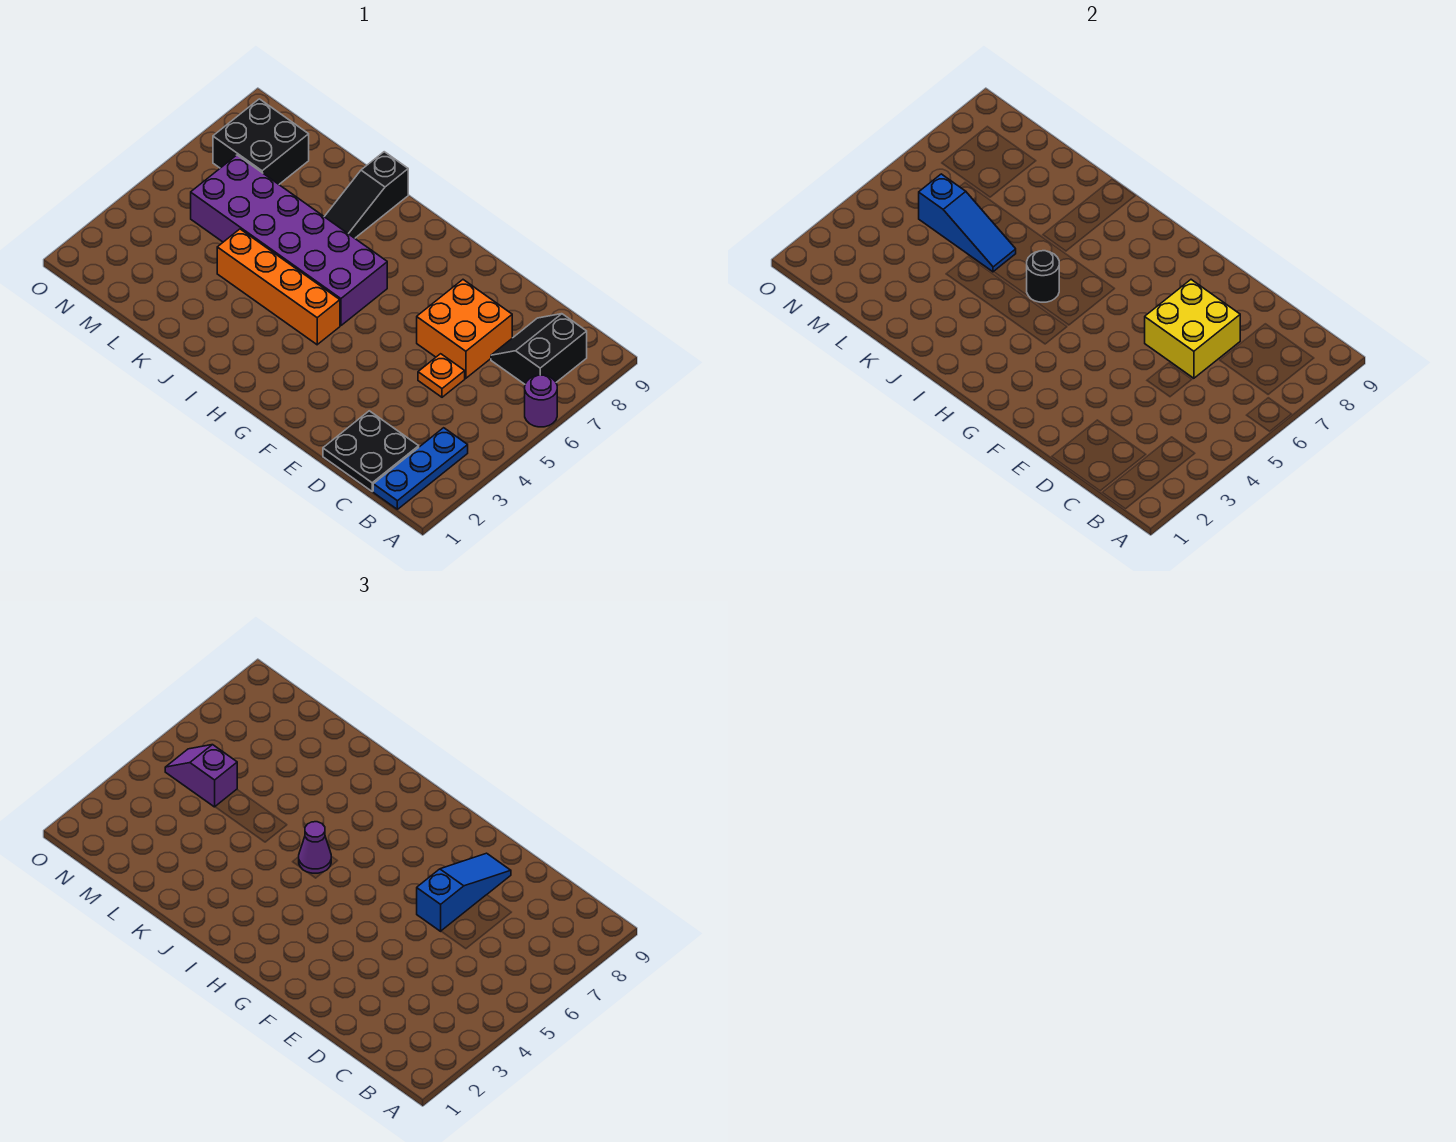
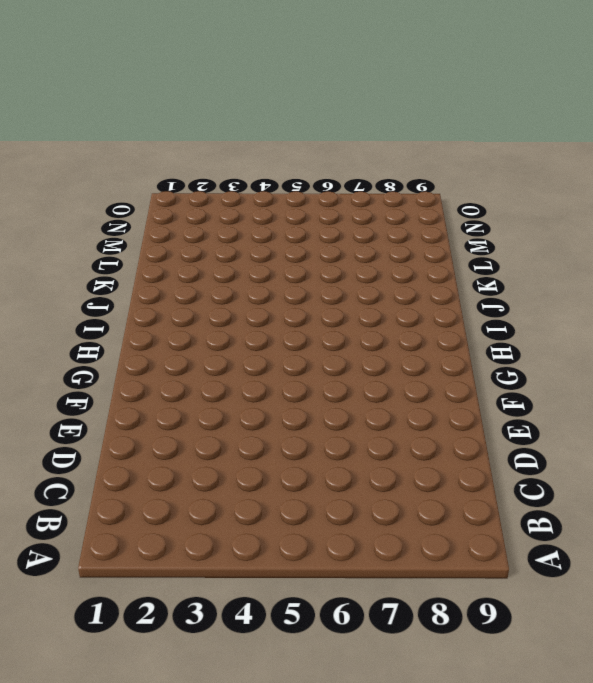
none -> purple 1x1 round brick [525,375,557,427]
none -> blue 1x3 plate [373,428,468,509]
none -> black 2x2 slope [491,314,587,384]

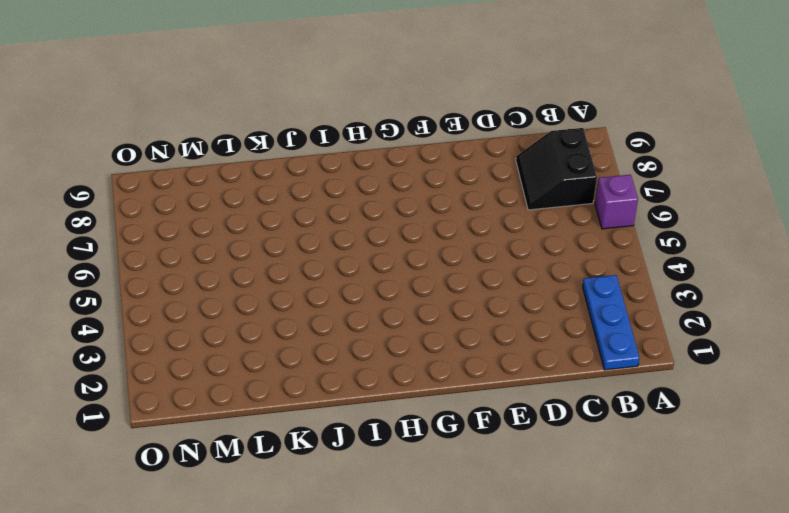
purple 1x1 brick [595,175,638,229] -> purple 1x1 round brick [525,375,557,427]
none -> black 2x2 plate [323,411,419,491]
none -> orange 1x1 plate [418,354,465,397]
none -> orange 2x2 brick [417,280,512,378]

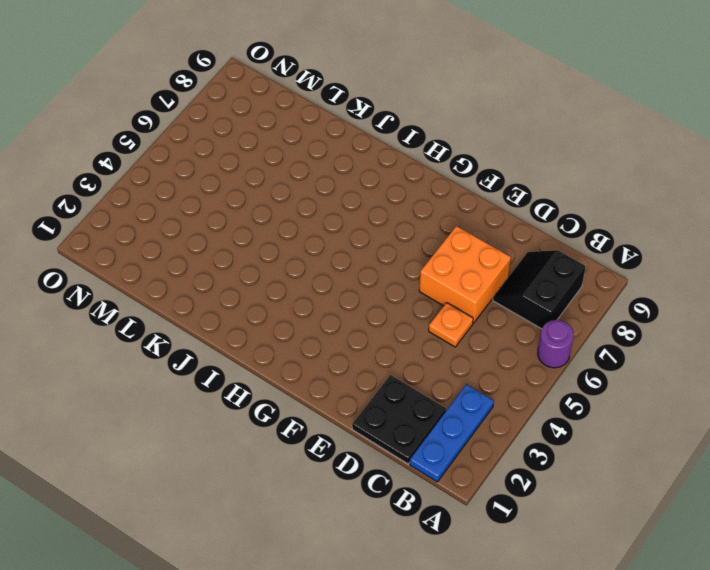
none -> orange 1x4 brick [217,229,340,345]
none -> purple 2x6 brick [191,155,387,326]
none -> black 1x3 slope [324,152,408,238]

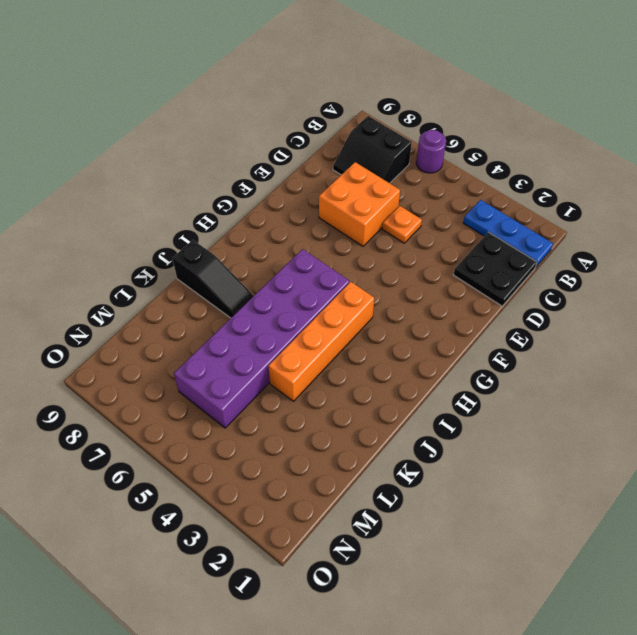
none -> black 2x2 brick [213,99,309,184]
none -> yellow 2x2 brick [1145,280,1240,378]
none -> black 1x1 round brick [1027,251,1059,302]

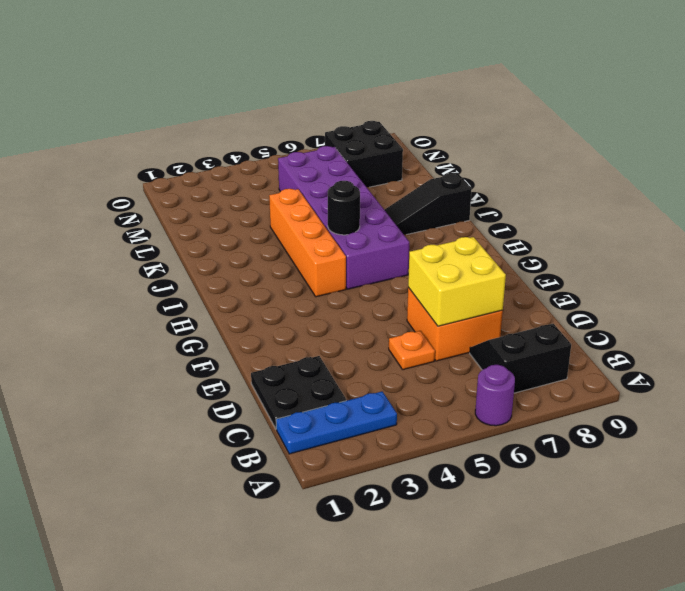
none -> blue 1x3 slope [919,174,1016,272]
none -> blue 1x3 slope [417,853,511,931]
none -> purple 1x1 cone [299,822,331,873]

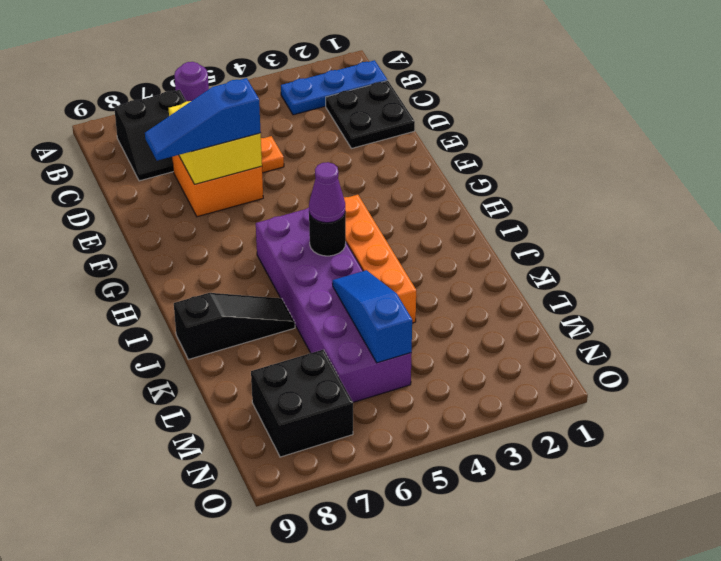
none -> purple 1x2 slope [165,745,237,807]

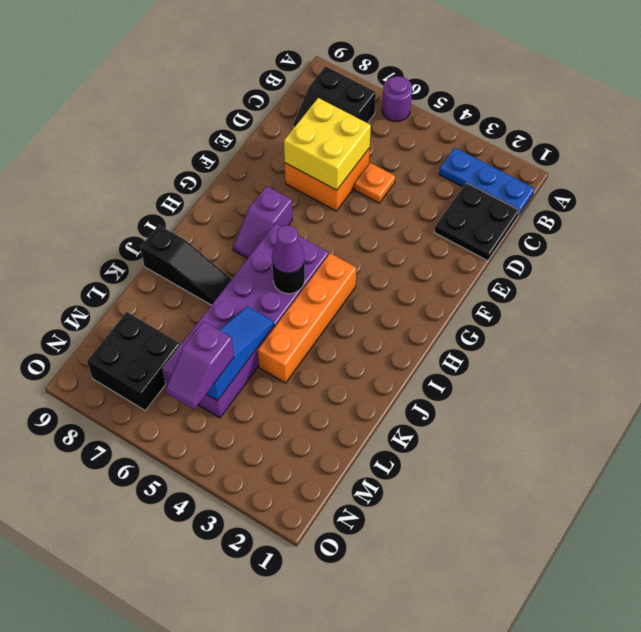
purple 1x2 slope [233,186,292,258] -> none
none -> blue 1x3 slope [417,853,511,931]

